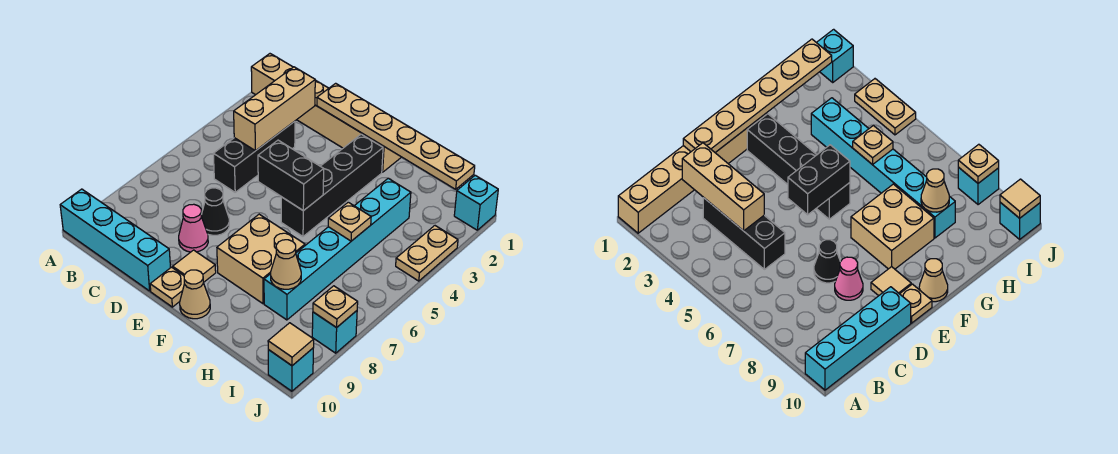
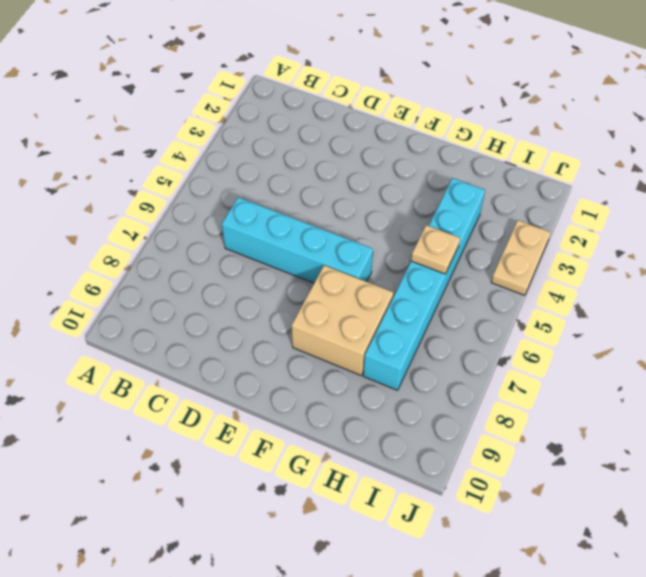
cyan 1x4 brick [222,197,373,283] -> cyan 1x4 brick moved to [60,189,170,291]
none -> tan 1x6 brick [251,54,401,172]
none -> black 1x3 brick [213,121,295,192]
none -> black 1x1 cone [201,188,229,235]

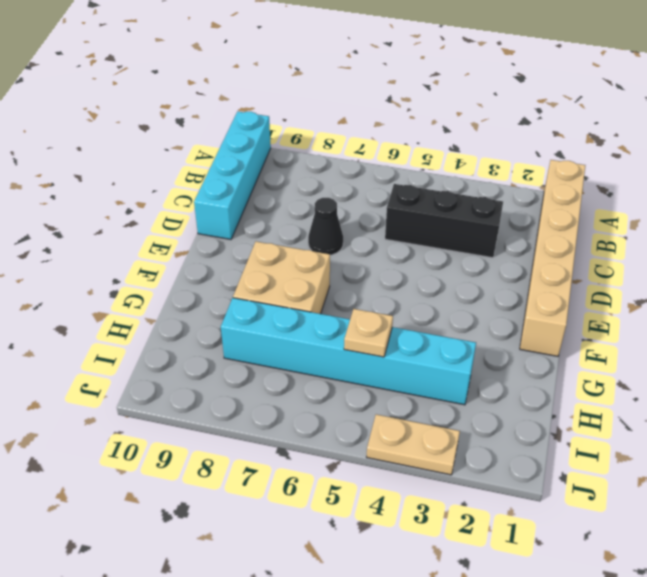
none -> pink 1x1 cone [179,204,208,252]
none -> tan 1x1 tile [173,250,216,283]
none -> tan 1x1 plate [150,267,184,307]

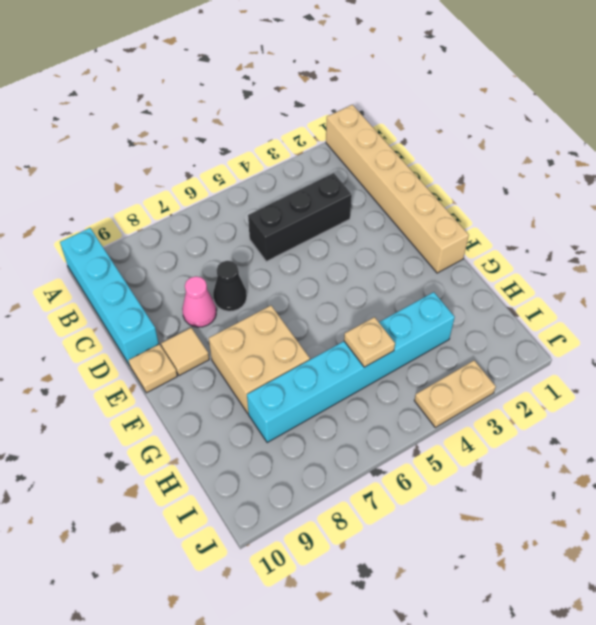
none -> black 1x4 brick [281,134,383,236]
none -> tan 1x1 cone [180,270,210,319]
none -> cyan 1x1 brick [454,175,498,230]

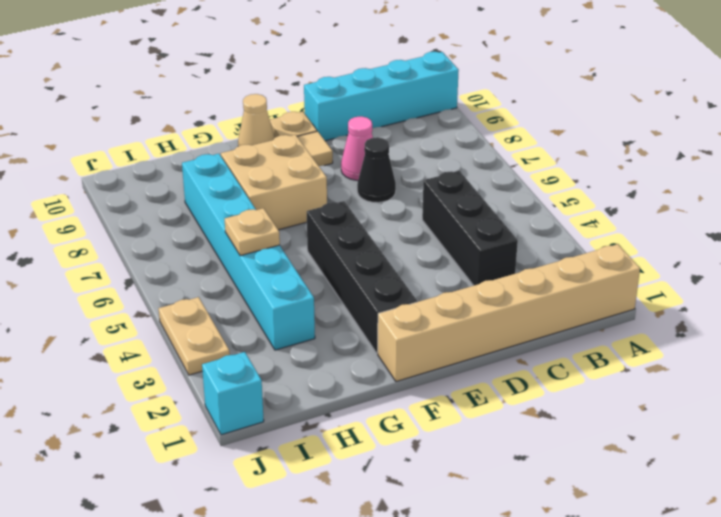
none -> cyan 1x1 brick [312,311,357,353]
none -> cyan 1x1 brick [268,348,313,391]
none -> tan 1x3 brick [234,67,315,151]

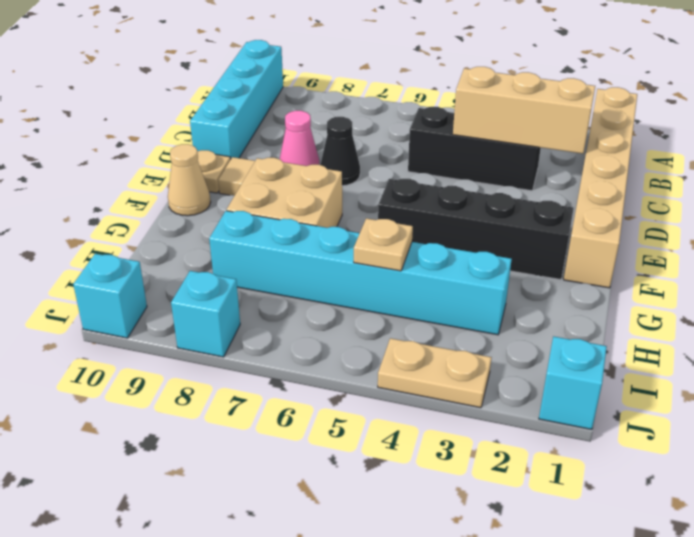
none -> tan 1x6 plate [317,83,475,189]
none -> black 1x2 brick [258,140,324,211]
none -> tan 1x1 cone [271,240,301,289]

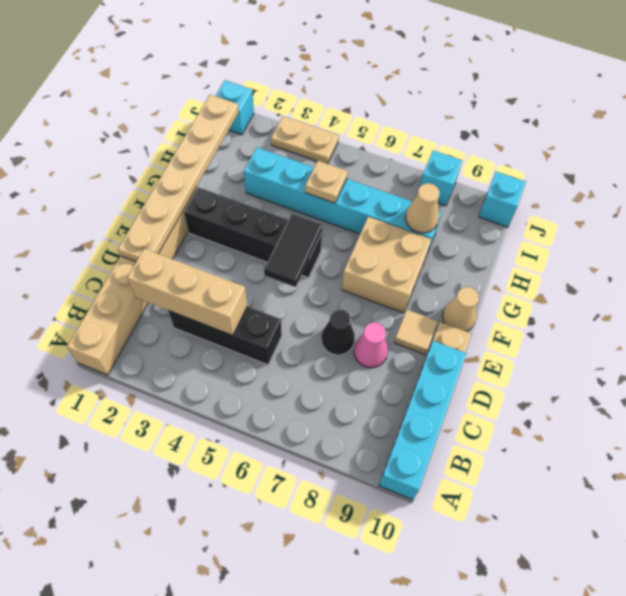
black 1x2 tile [264,214,322,287] -> black 1x2 brick [258,140,324,211]
none -> tan 1x1 plate [313,286,358,328]
none -> tan 1x1 tile [268,323,314,366]

